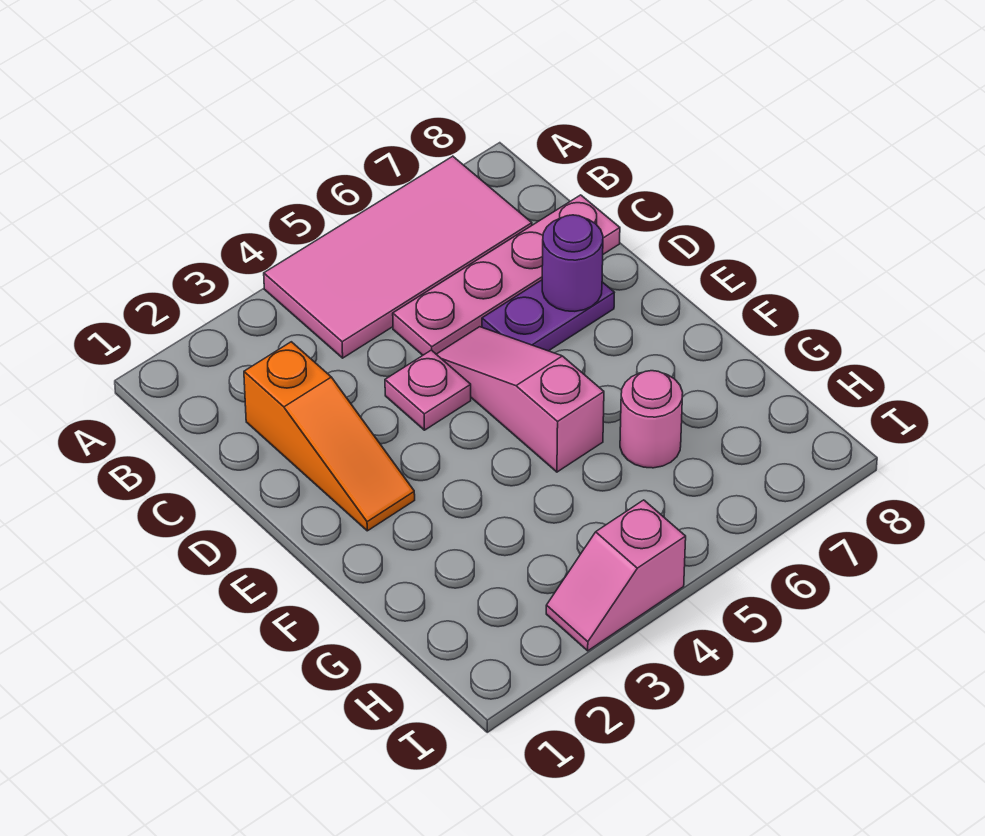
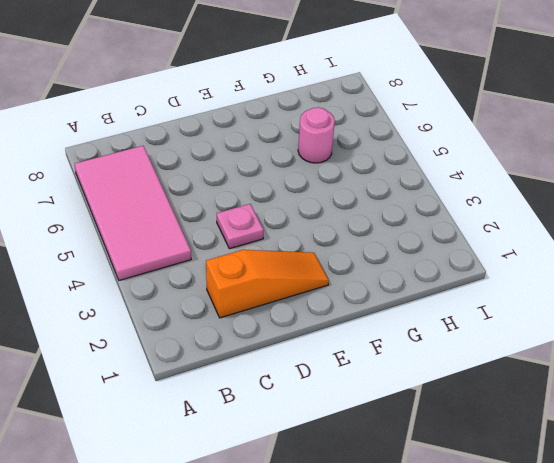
none -> pink 1x4 plate [393,195,620,355]
none -> pink 1x3 slope [436,327,604,472]

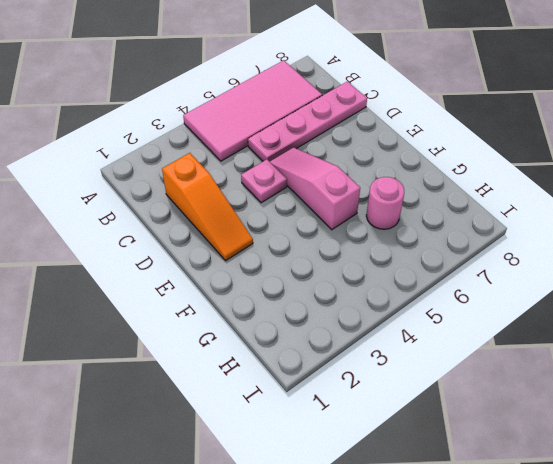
none -> purple 1x2 plate [482,280,614,351]
none -> pink 1x2 slope [546,500,686,651]

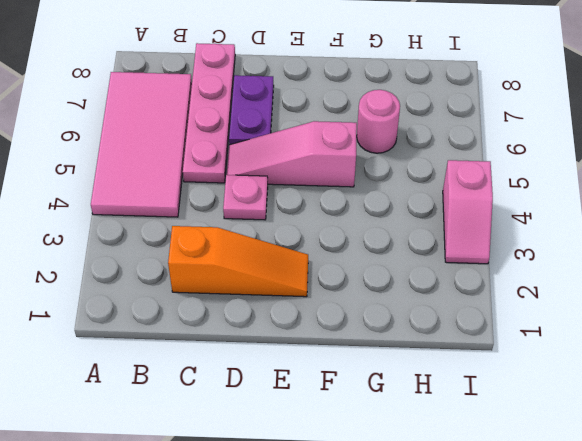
none -> purple 1x1 round brick [542,215,603,311]

